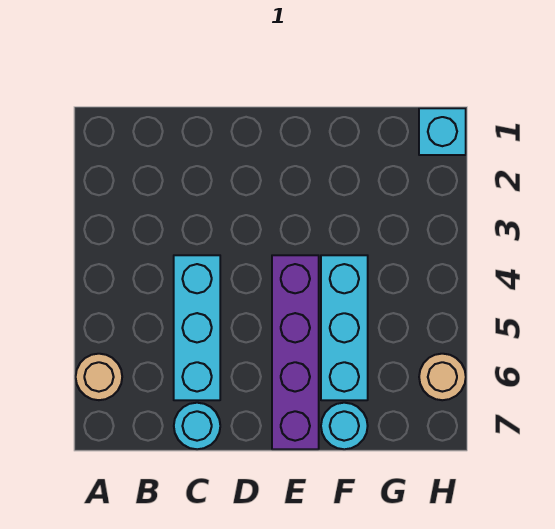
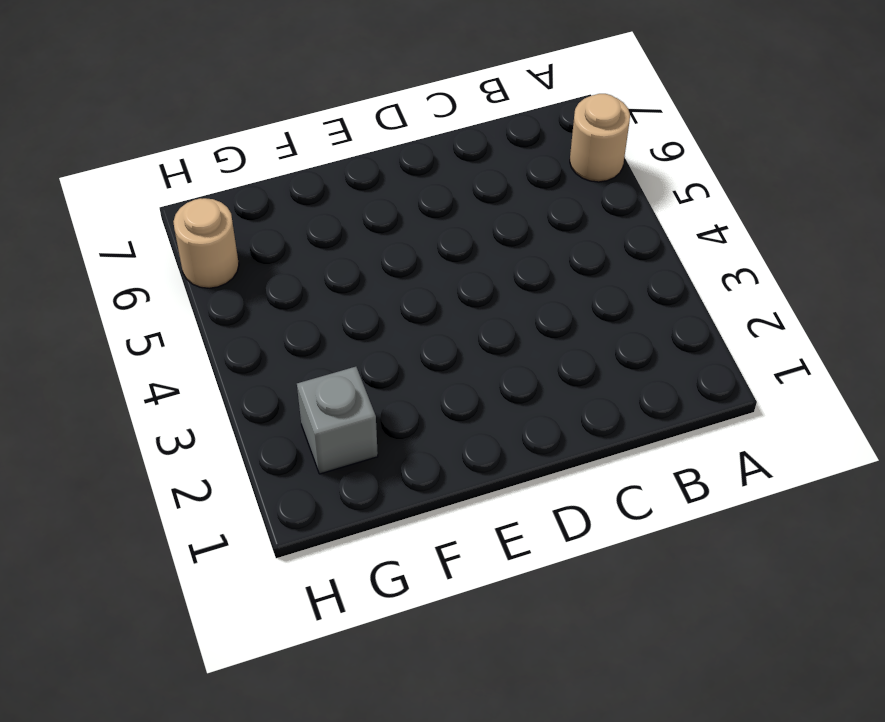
grey 1x1 brick [297,367,378,474] -> none
none -> cyan 1x3 brick [174,255,220,400]
none -> cyan 1x1 round brick [174,403,220,449]

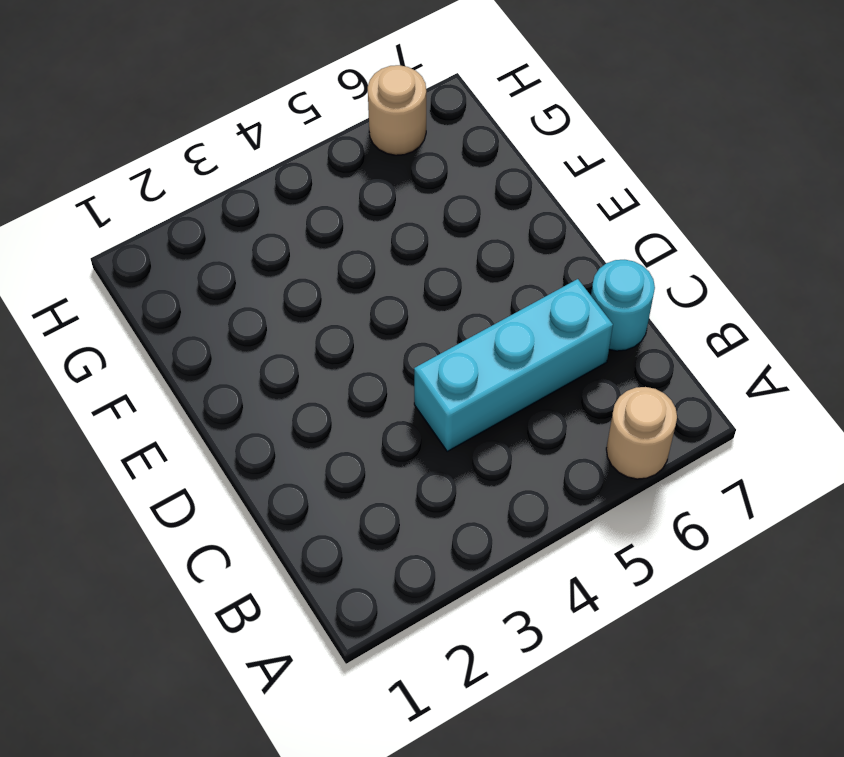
none -> purple 1x4 brick [272,255,319,449]
none -> cyan 1x3 brick [321,255,368,400]

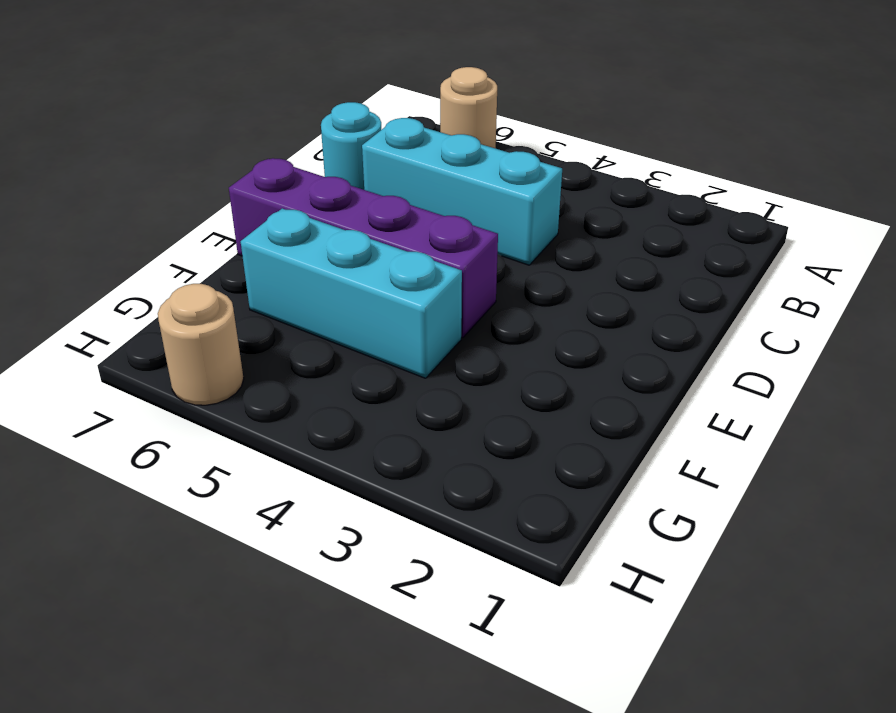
none -> cyan 1x1 round brick [321,403,368,449]
none -> cyan 1x1 brick [419,108,466,155]

